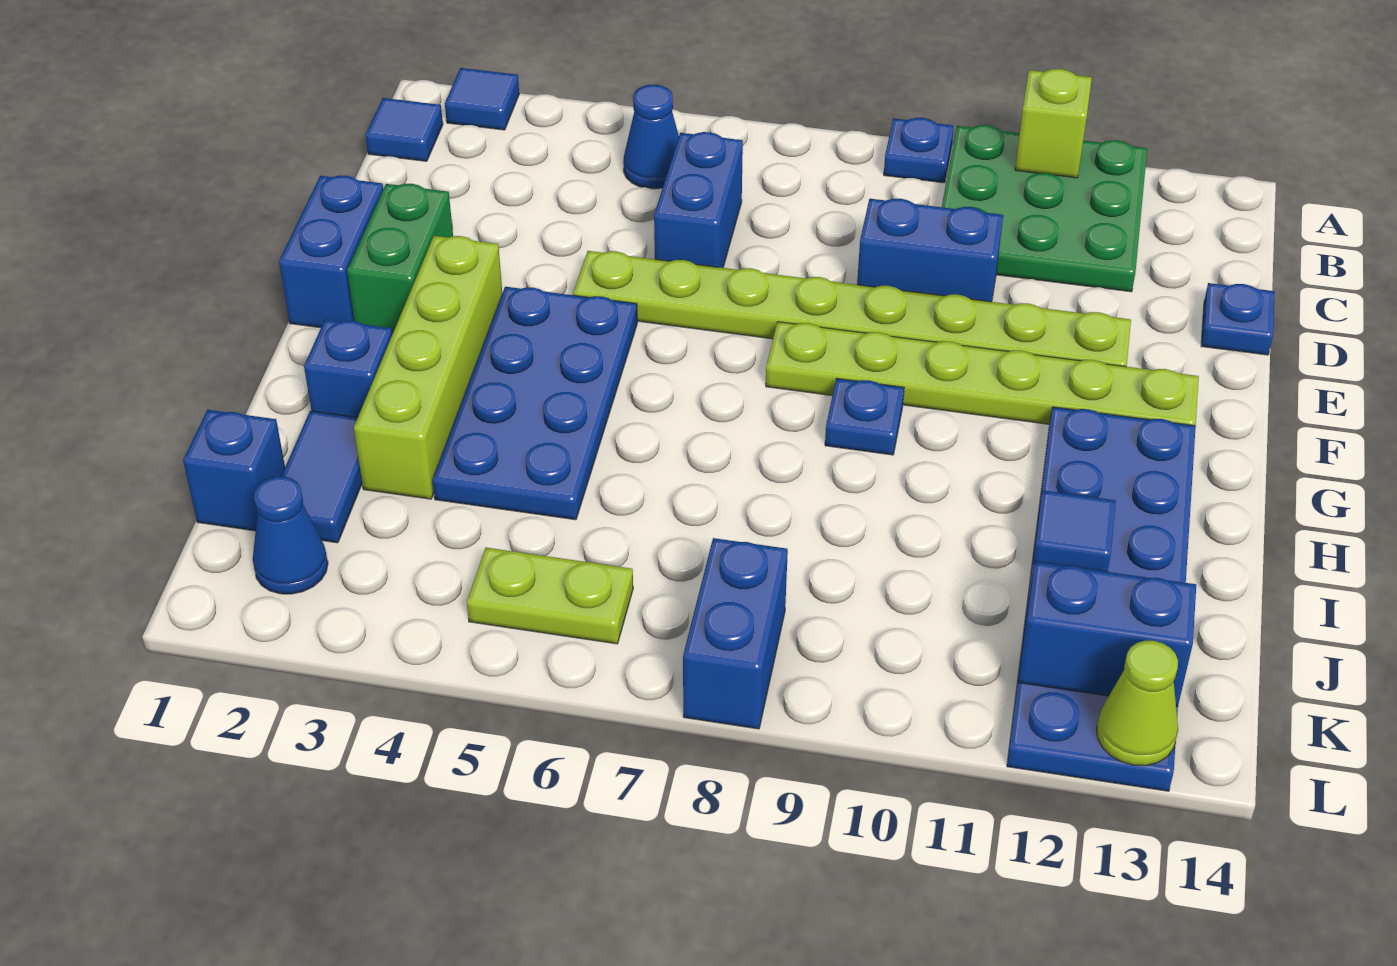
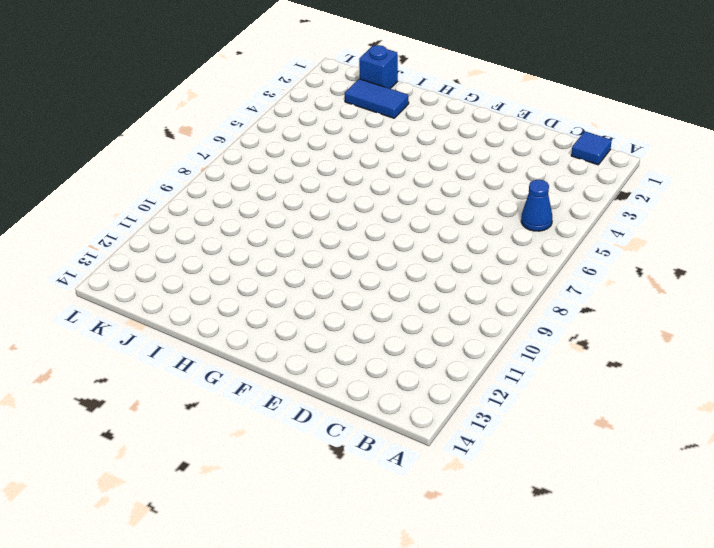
none -> blue 1x1 tile [445,68,519,130]
none -> blue 1x1 plate [884,118,954,183]
none -> green 3x3 plate [942,125,1147,292]

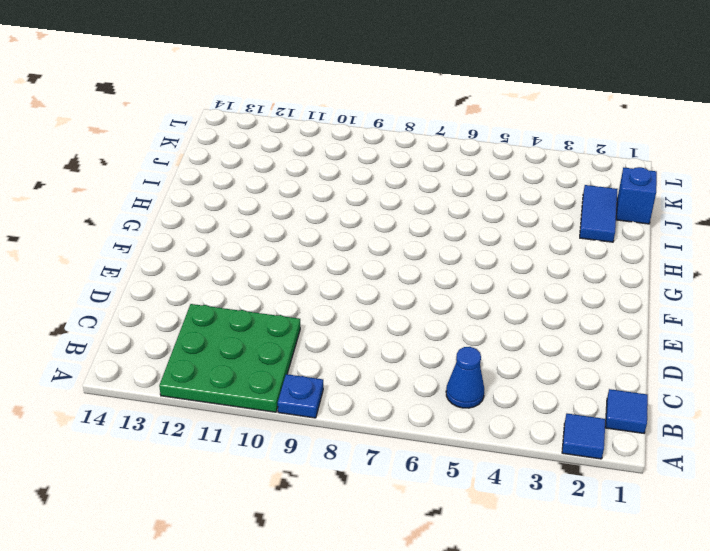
none -> blue 1x2 brick [654,132,743,268]
none -> blue 1x2 brick [857,199,1003,302]
none -> blue 1x1 plate [1201,283,1275,355]

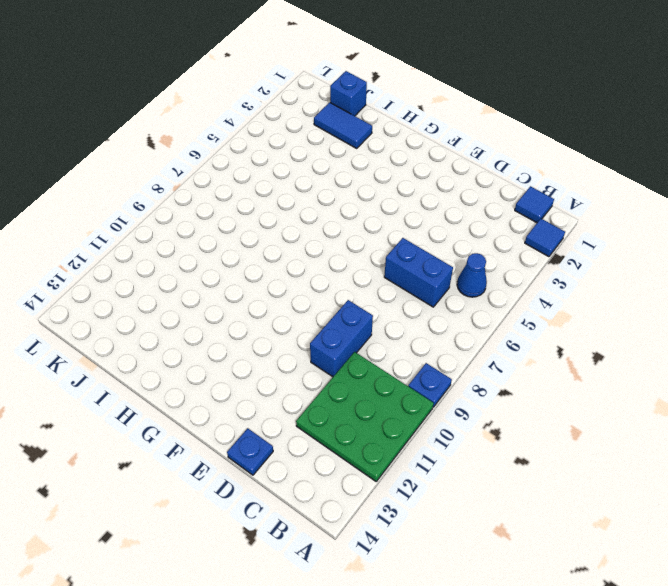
none -> blue 1x2 brick [279,175,383,328]
none -> green 1x2 brick [347,184,453,334]
none -> lime 1x8 plate [573,251,1131,367]

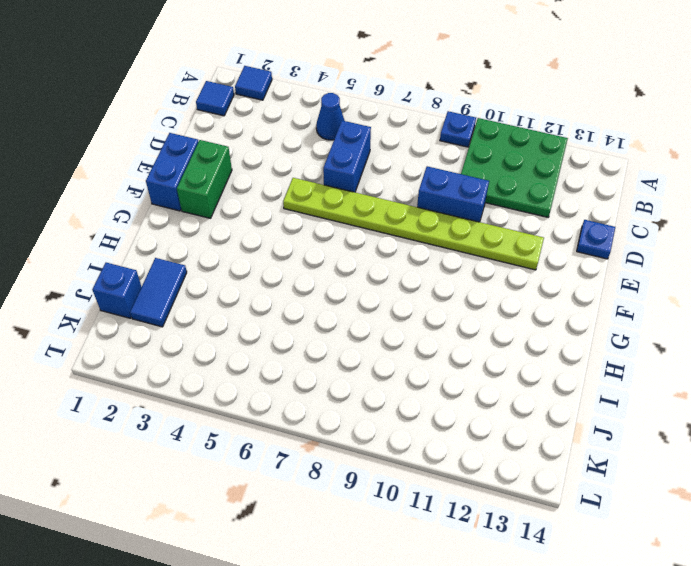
none -> lime 1x4 brick [354,236,502,499]
none -> blue 2x4 plate [432,287,637,520]
none -> lime 1x6 plate [766,322,1199,426]

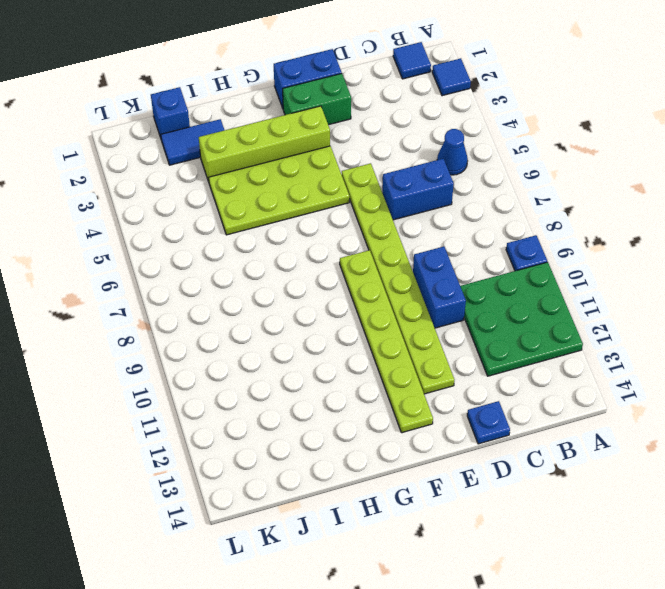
lime 2x4 plate [209,146,349,235] -> blue 2x4 plate [432,287,637,520]
none -> blue 1x1 plate [825,379,904,455]
none -> blue 2x6 plate [1007,407,1196,791]
none -> blue 1x1 brick [304,319,392,417]

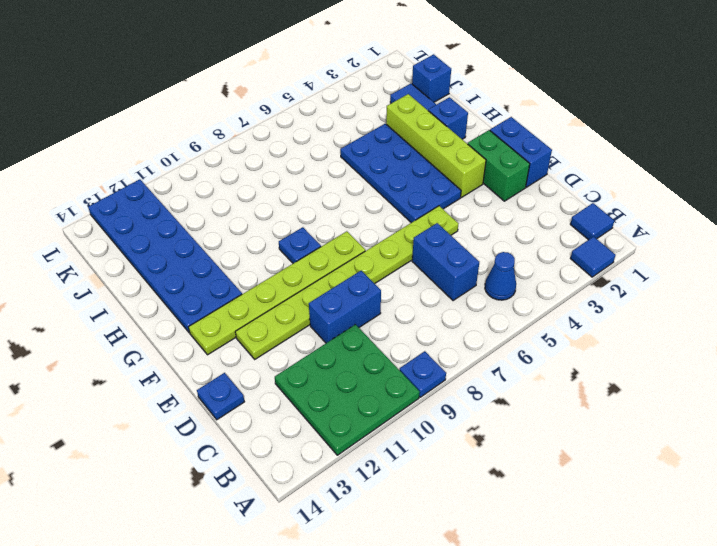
none -> blue 1x1 cone [253,476,328,594]
none -> lime 1x2 plate [467,548,633,644]
none -> blue 1x2 brick [683,538,788,729]

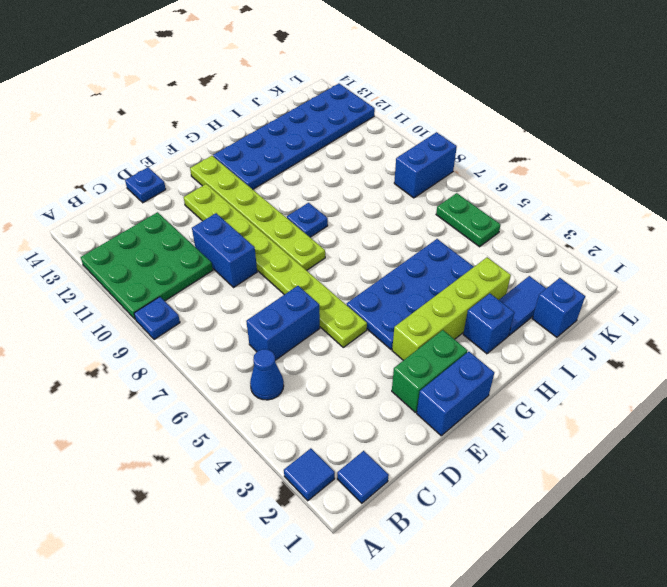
green 1x2 plate [436,193,500,247] -> lime 1x2 plate [467,548,633,644]
none -> blue 1x1 cone [253,476,328,594]
none -> lime 1x1 brick [1015,69,1092,178]
none -> blue 1x1 tile [1033,490,1116,572]

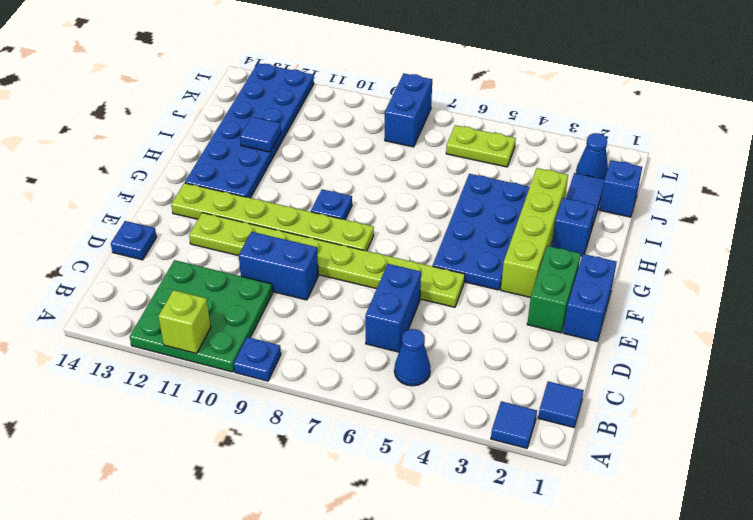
none -> blue 1x2 brick [1018,562,1196,706]
none -> lime 1x1 cone [1096,641,1178,766]

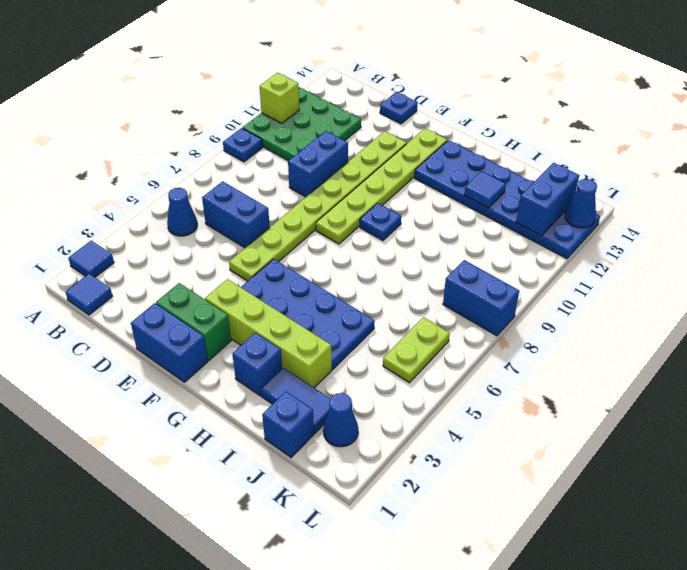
blue 1x1 cone [565,179,597,228] -> lime 1x1 cone [1096,641,1178,766]

